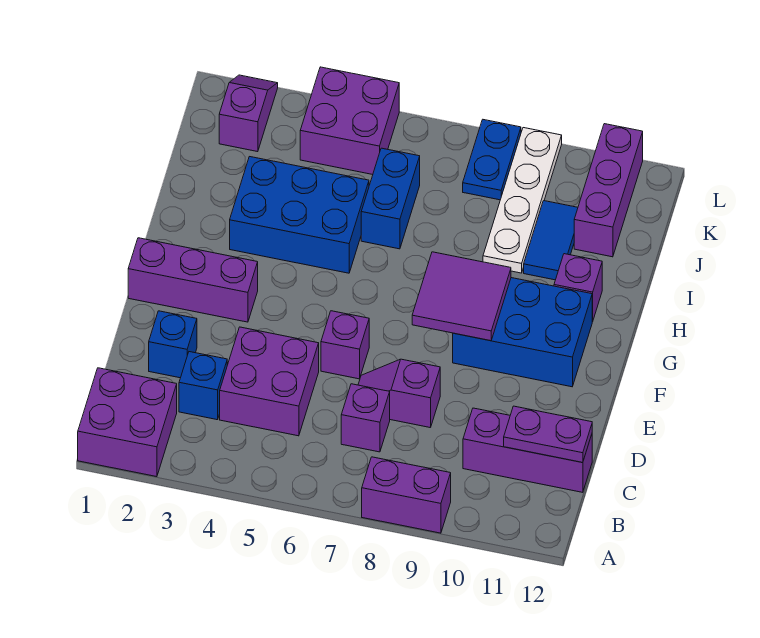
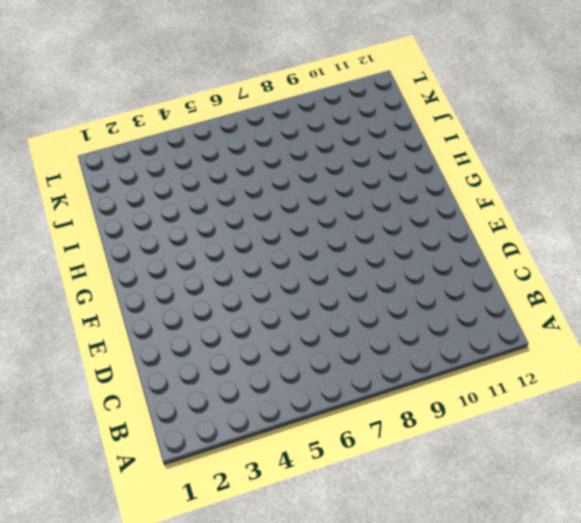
none -> purple 2x2 brick [78,368,177,477]
none -> purple 1x2 brick [362,457,451,533]
none -> blue 1x1 brick [179,352,227,420]

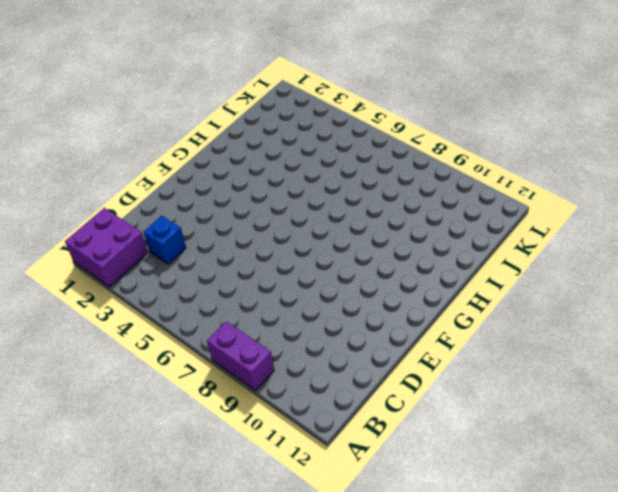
none -> purple 2x2 brick [220,327,319,436]
none -> purple 1x1 brick [341,384,390,452]
none -> purple 1x3 brick [463,408,592,492]

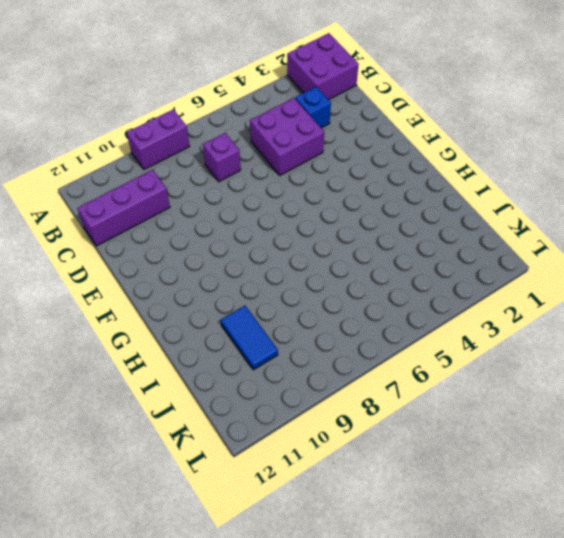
none -> blue 1x1 brick [149,311,197,378]
none -> purple 1x2 slope [358,359,440,428]
none -> purple 1x1 brick [321,311,369,379]

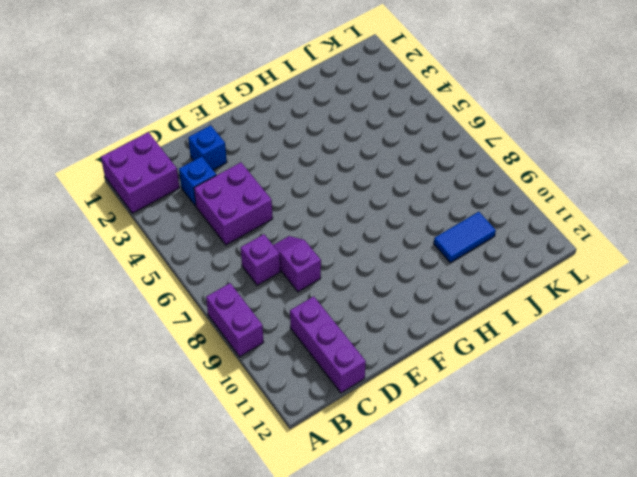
none -> purple 1x1 brick [321,311,369,379]
none -> purple 1x3 brick [128,238,258,322]
none -> blue 2x3 brick [453,278,592,387]

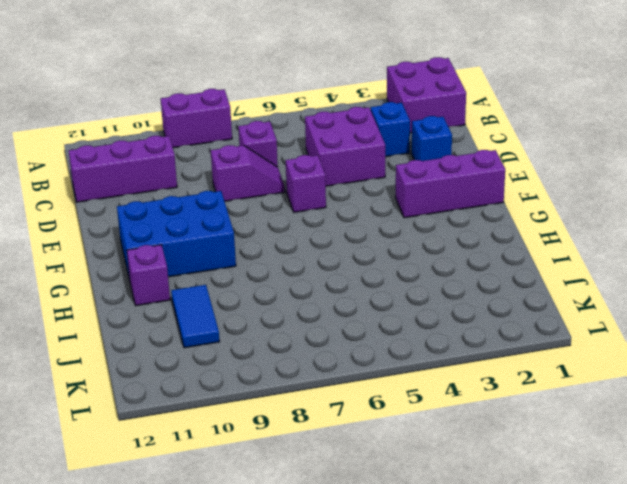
none -> blue 2x3 brick [230,157,369,273]
none -> blue 1x2 brick [361,148,420,249]
none -> white 1x4 plate [483,128,562,273]

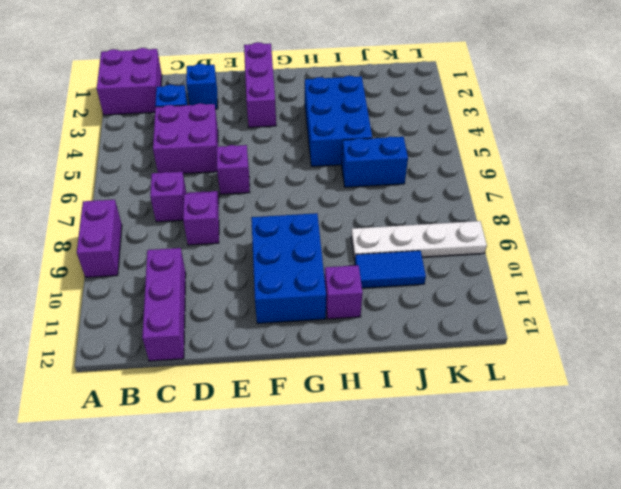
none -> purple 1x3 brick [574,124,643,257]
none -> purple 1x2 slope [219,75,278,152]
none -> purple 2x2 brick [300,67,399,175]

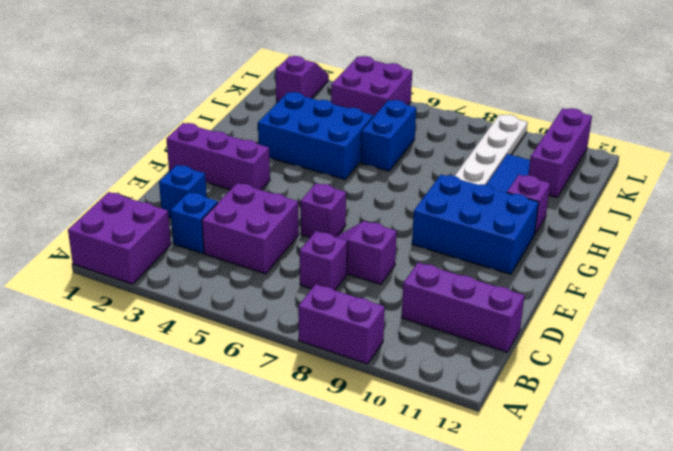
none -> blue 1x2 plate [463,120,521,200]
none -> purple 1x2 plate [504,406,592,463]
none -> purple 2x2 tile [412,252,511,341]

